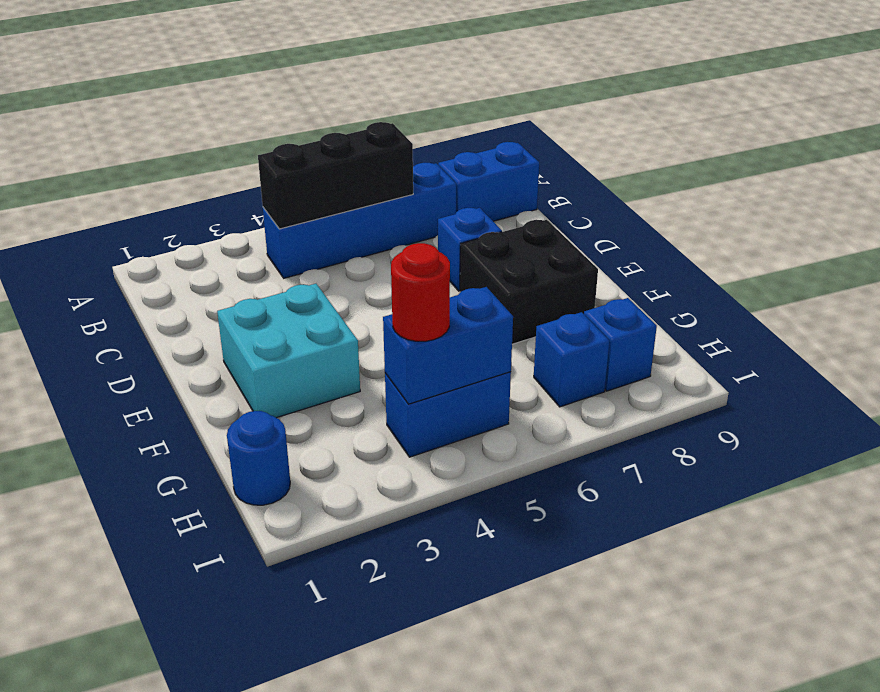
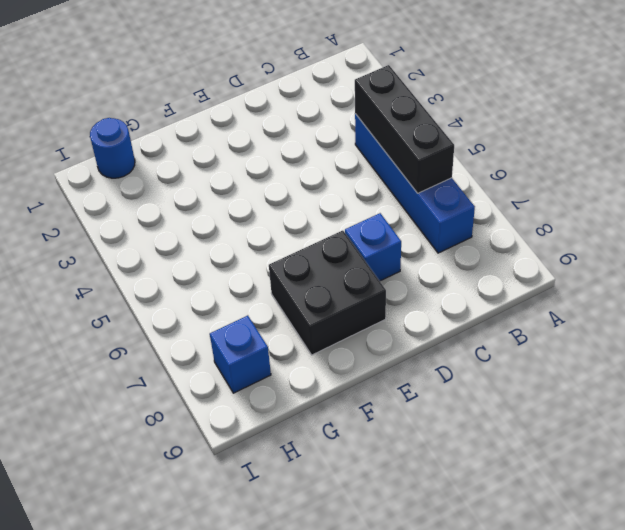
none -> blue 1x2 brick [438,142,539,221]
none -> cyan 2x2 brick [217,284,360,418]
none -> blue 1x2 brick [385,372,511,457]

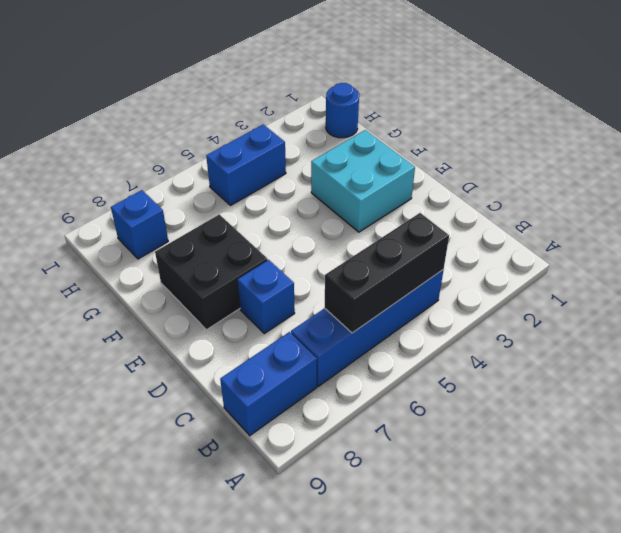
none -> blue 1x1 brick [534,312,610,407]
none -> blue 1x2 brick [383,287,513,404]
none -> red 1x1 round brick [391,243,450,341]

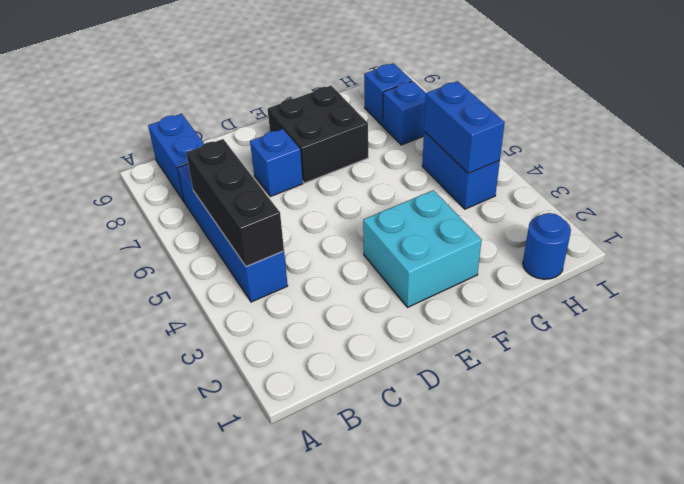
none -> red 1x1 round brick [391,243,450,341]

